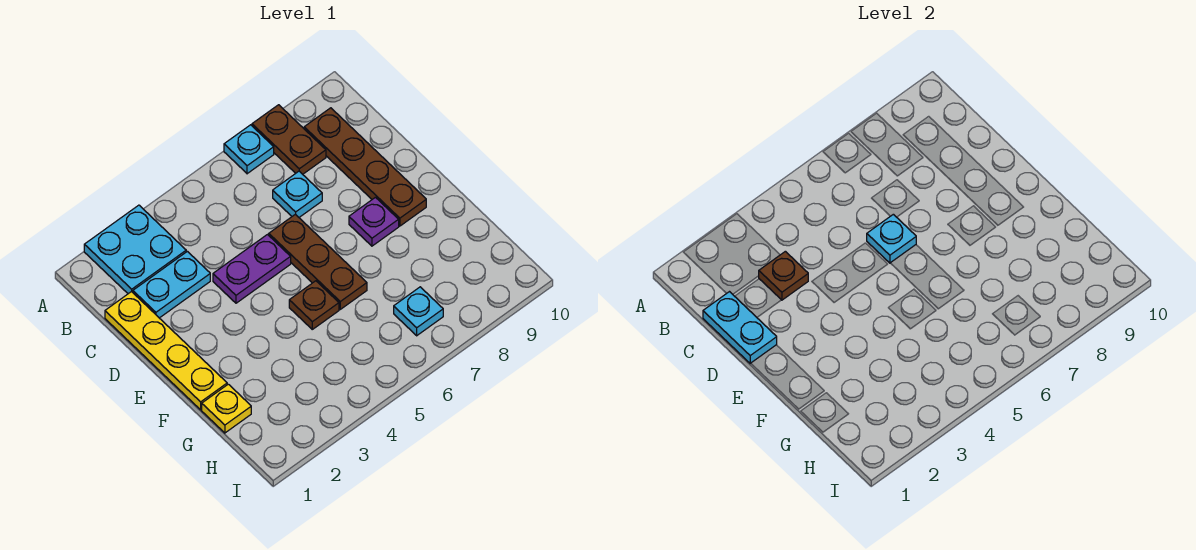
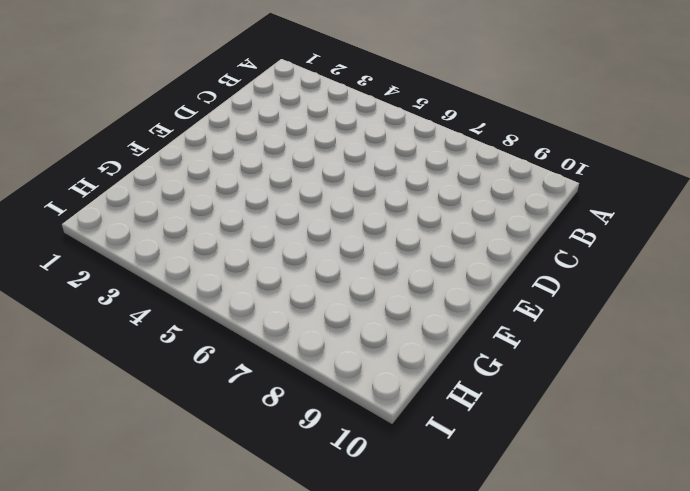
none -> cyan 2x2 plate [84,205,186,294]
none -> cyan 1x1 plate [224,125,274,174]
none -> brown 1x2 plate [252,105,326,174]

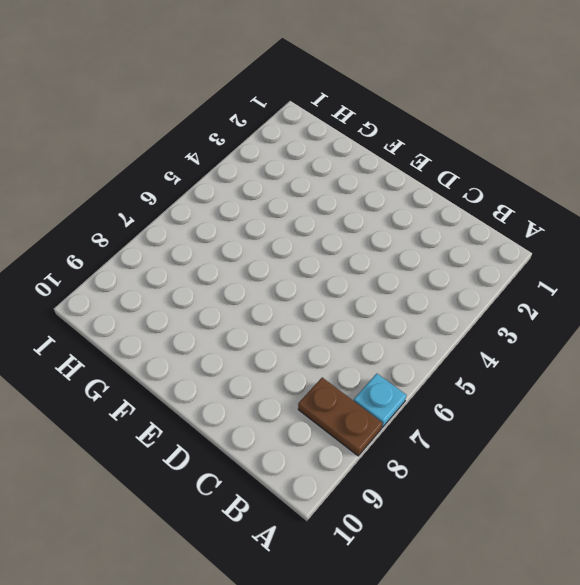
none -> cyan 2x2 plate [84,205,186,294]
none -> brown 1x4 plate [304,108,426,226]
none -> yellow 1x4 plate [105,291,227,410]

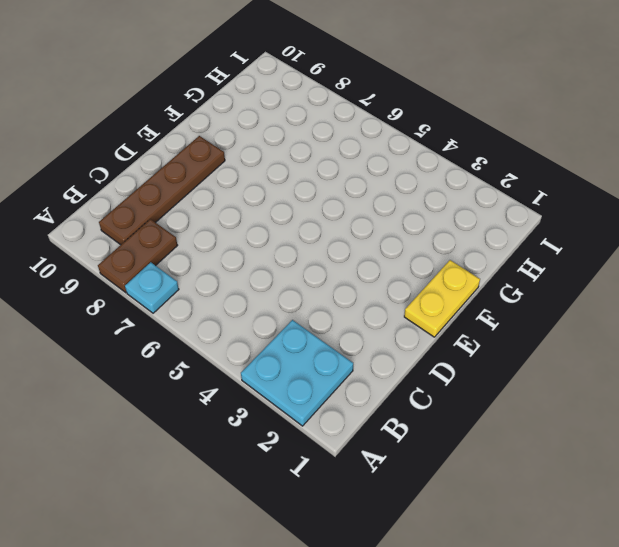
yellow 1x2 plate [404,260,480,337] -> yellow 1x4 plate [105,291,227,410]
none -> cyan 1x2 plate [133,251,210,318]
none -> cyan 1x1 plate [273,171,322,217]
none -> purple 1x2 plate [213,235,291,303]

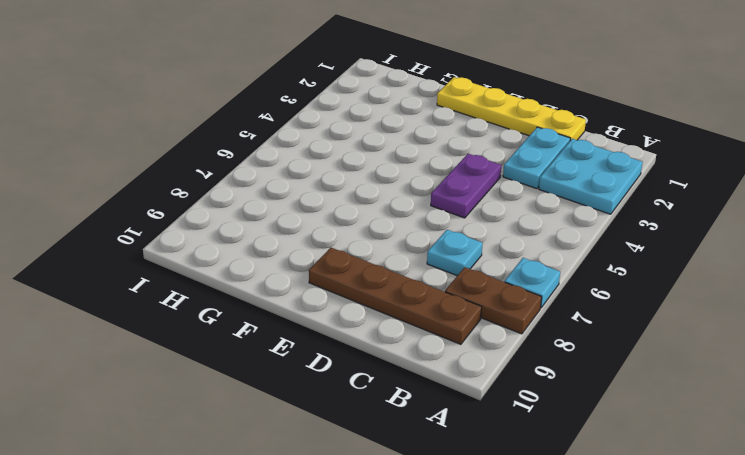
none -> brown 1x3 plate [269,214,367,309]
none -> purple 1x1 plate [349,197,399,246]
none -> brown 1x1 plate [289,281,339,329]

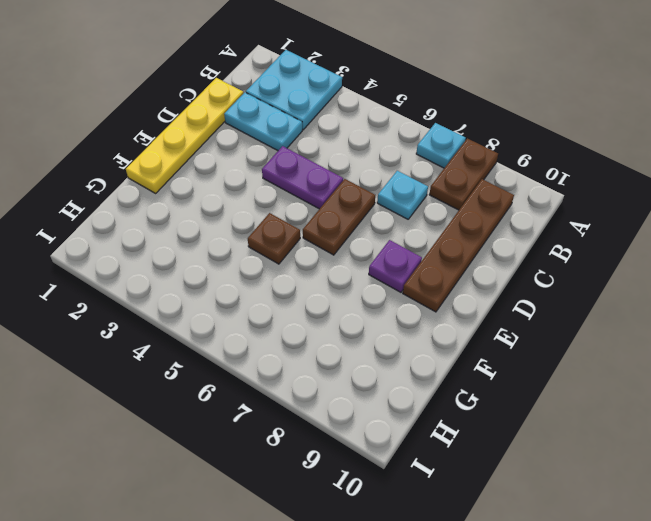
brown 1x2 plate [303,179,375,255] -> brown 1x3 plate [269,214,367,309]
none -> yellow 1x1 plate [202,384,251,433]
none -> cyan 1x1 plate [394,287,443,336]
none -> cyan 1x2 plate [703,292,777,363]

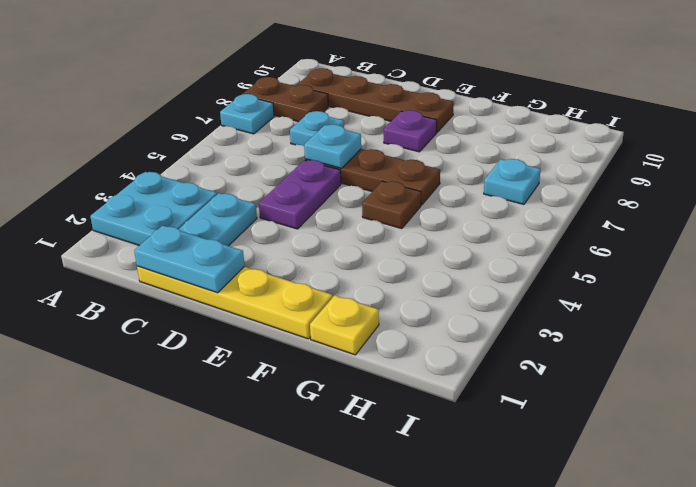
none -> brown 1x1 plate [759,251,808,300]

